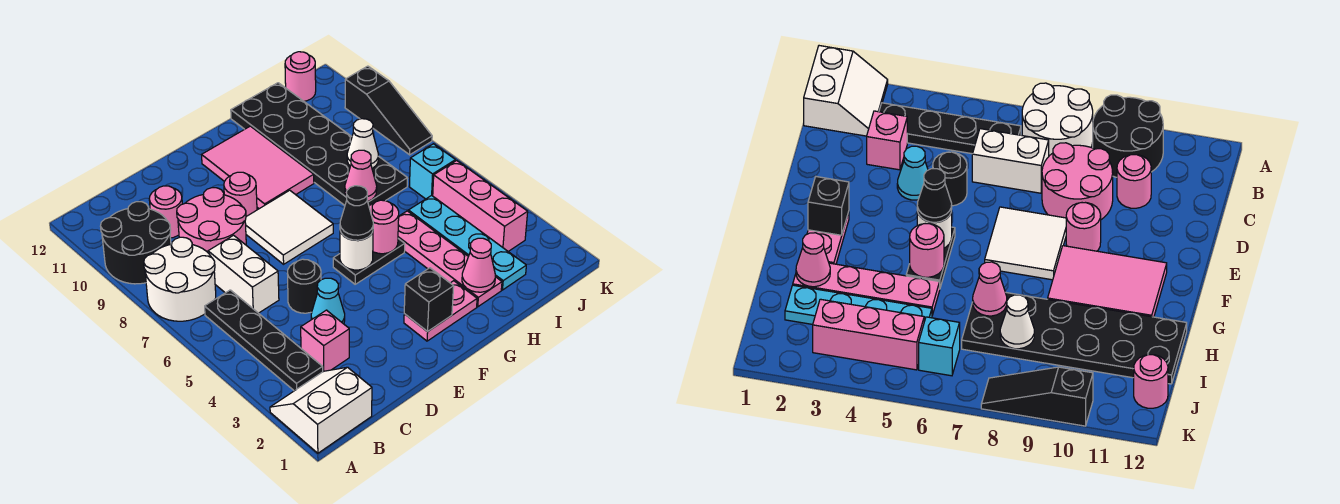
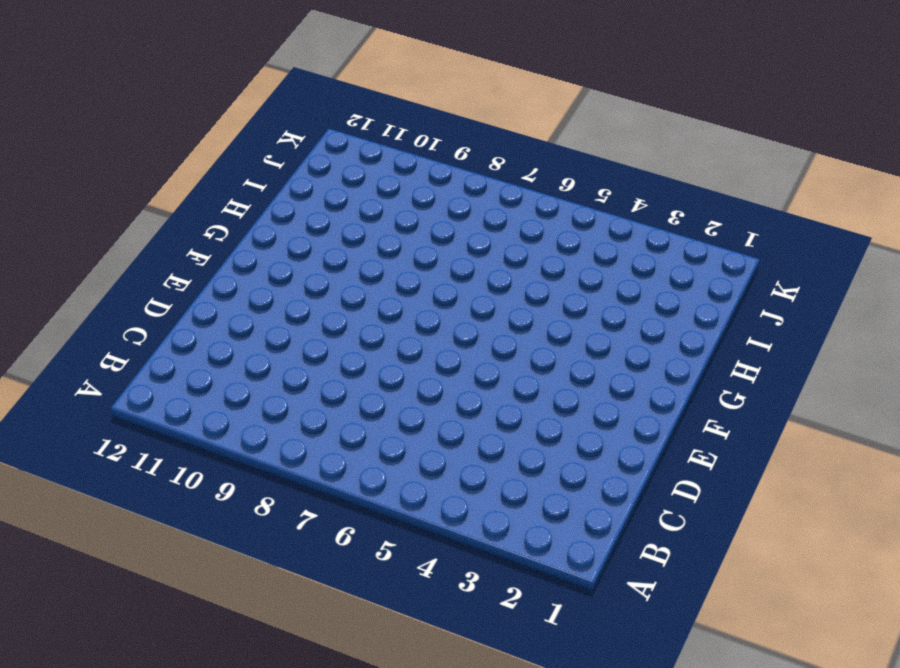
none -> white 2x2 slope [270,367,372,453]
none -> white 2x2 round brick [144,237,216,321]
none -> black 2x2 round brick [101,202,171,284]

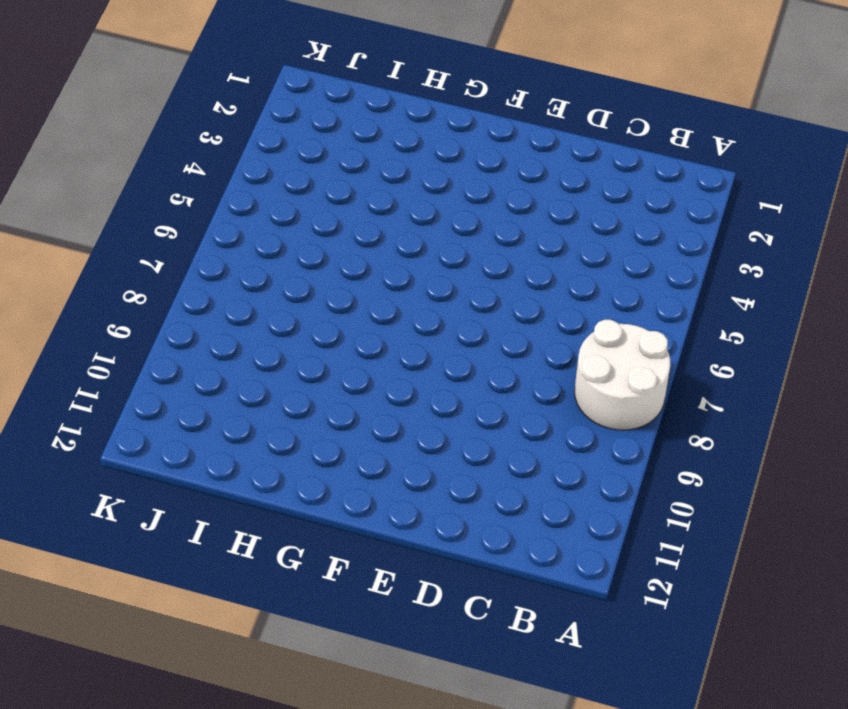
none -> white 2x2 slope [270,367,372,453]
none -> black 2x2 round brick [101,202,171,284]
none -> black 1x4 plate [205,290,323,391]

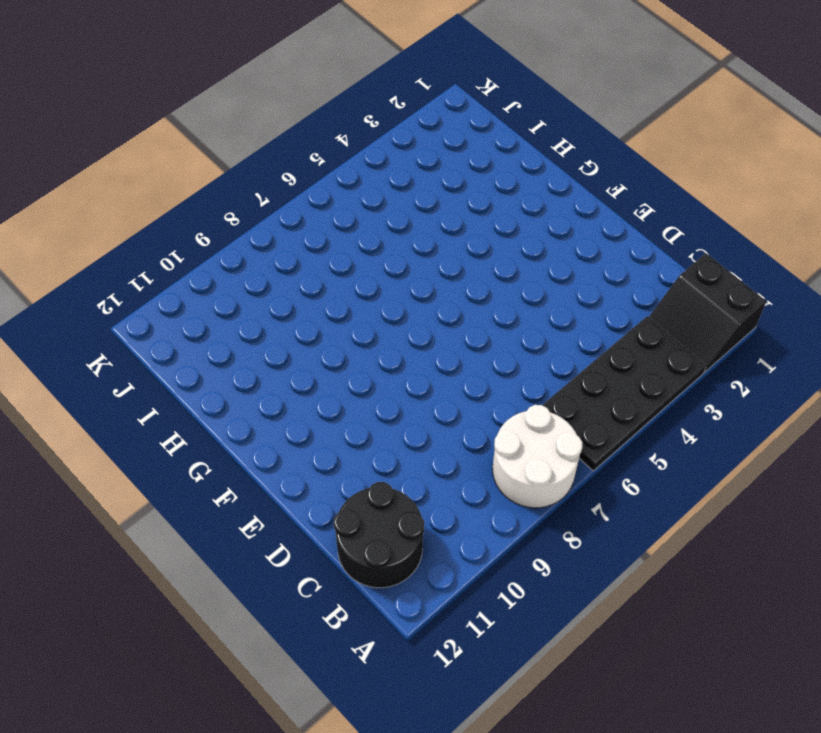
black 2x2 slope [649,253,766,372] -> white 2x2 slope [270,367,372,453]
black 2x4 plate [542,316,706,471] -> black 1x4 plate [205,290,323,391]
black 2x2 round brick [334,482,424,588] -> black 2x2 round brick moved to [101,202,171,284]
none -> pink 1x1 brick [301,310,349,371]
none -> white 1x2 brick [208,235,279,313]
none -> pink 2x2 round brick [177,188,246,252]

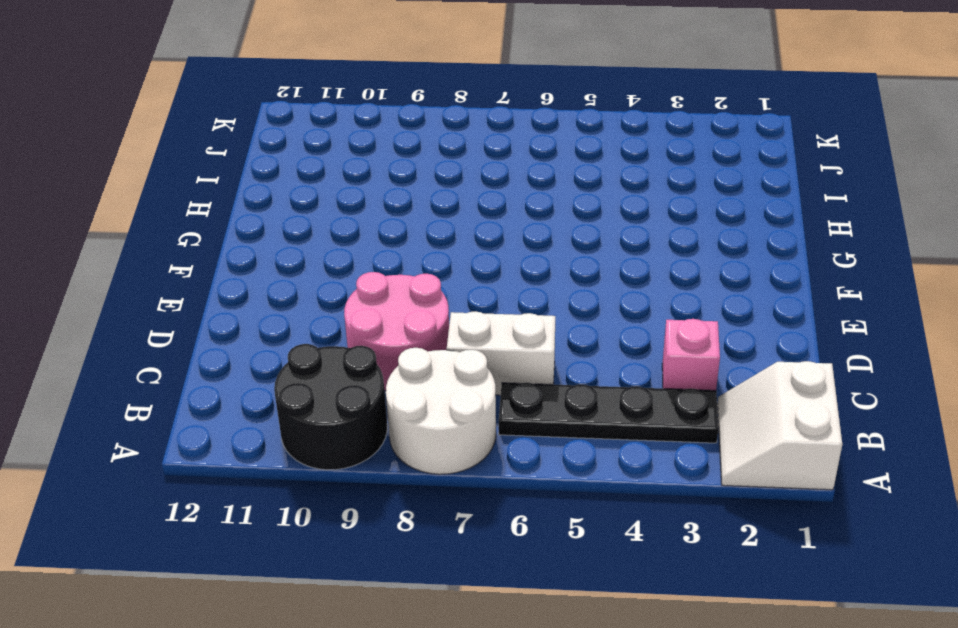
none -> pink 1x1 round brick [149,186,182,238]
none -> cyan 1x1 cone [311,278,345,324]
none -> black 1x1 round brick [288,259,321,313]

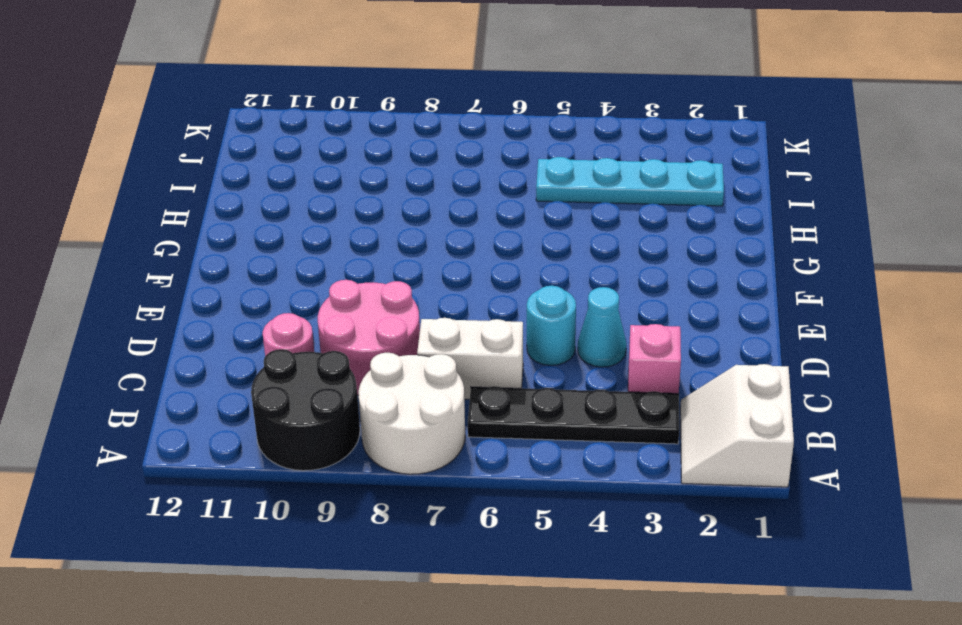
cyan 1x1 round brick [527,286,576,365] -> black 1x1 round brick [288,259,321,313]
none -> white 2x2 tile [245,190,333,264]
none -> pink 1x1 round brick [224,172,257,216]
none -> pink 1x2 plate [404,281,477,341]

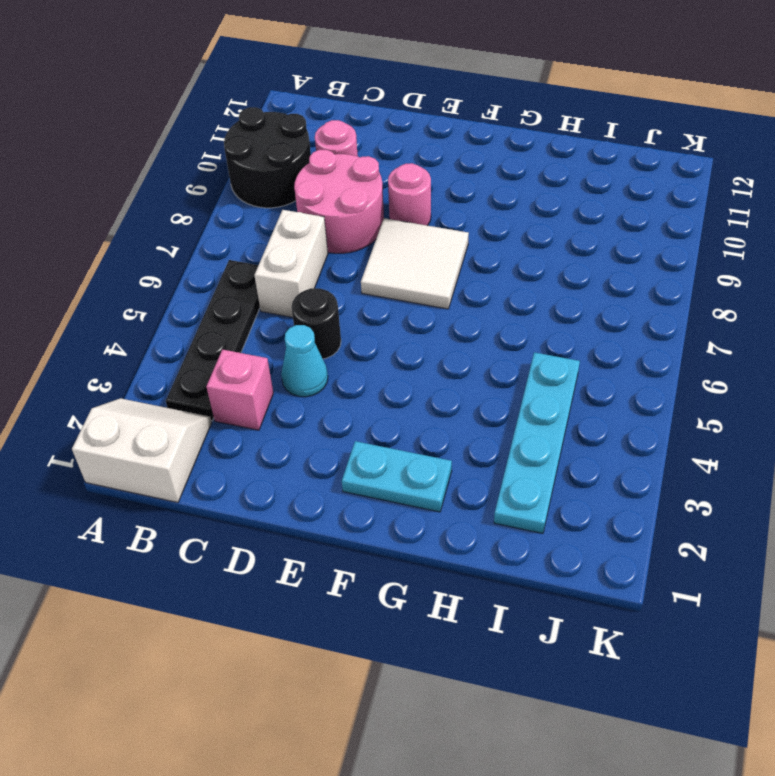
cyan 1x2 plate [342,441,452,512] -> pink 1x2 plate [404,281,477,341]
none -> white 2x2 round brick [144,237,216,321]
none -> black 1x2 plate [333,239,405,284]
none -> pink 2x3 tile [202,126,314,209]

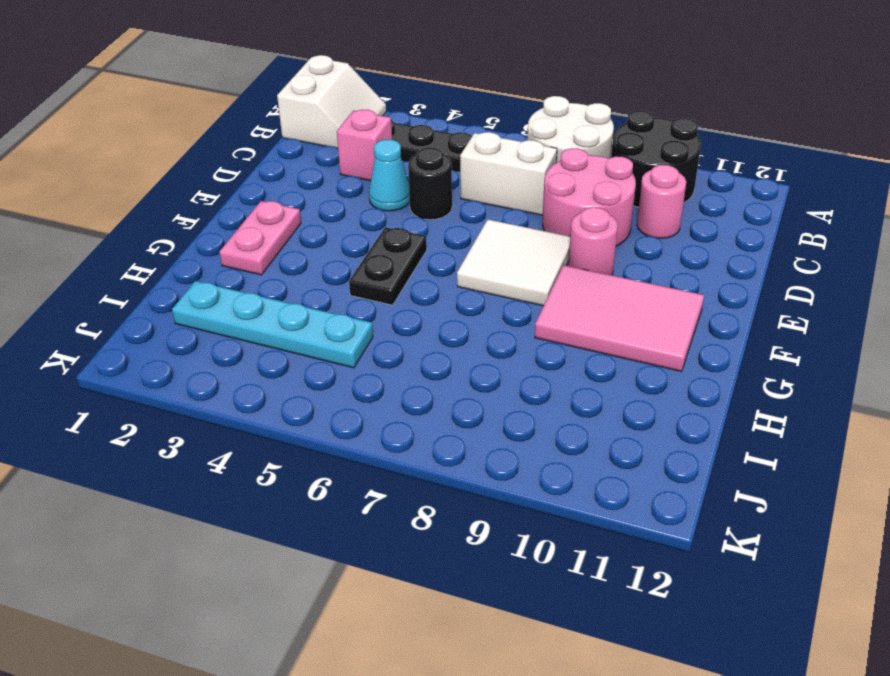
none -> pink 1x4 plate [398,211,502,307]
none -> black 2x6 plate [231,83,408,206]
none -> pink 1x3 brick [433,161,528,252]

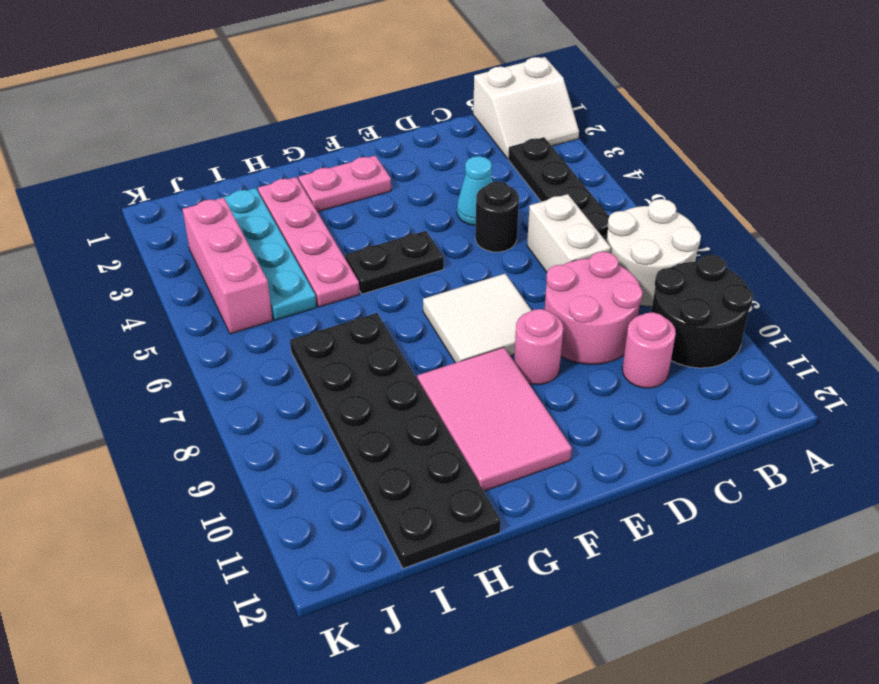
none -> pink 1x1 brick [301,310,349,371]
none -> cyan 1x1 brick [409,144,456,199]
none -> pink 1x1 round brick [285,52,316,101]

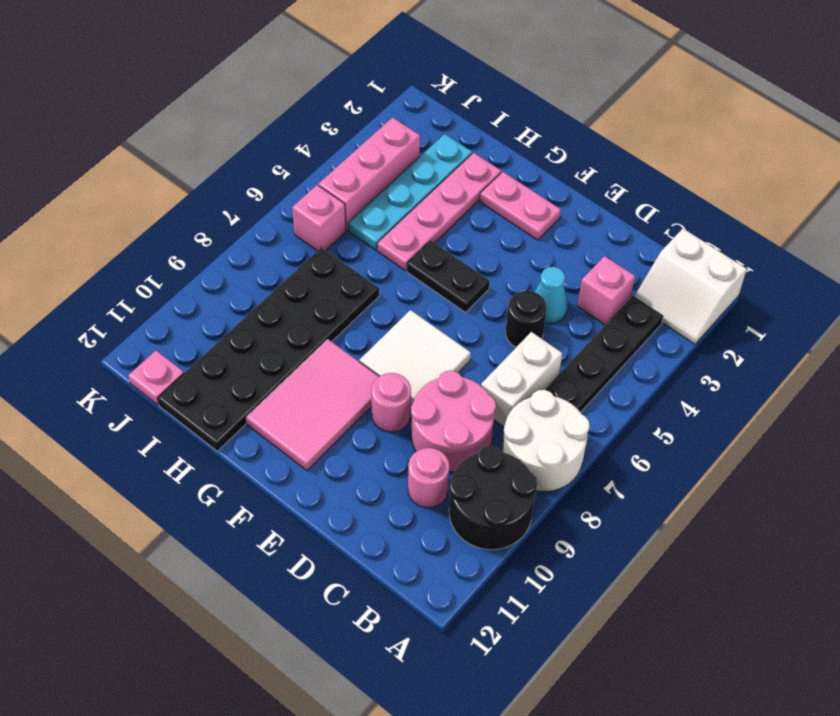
pink 1x1 brick [292,185,346,251] -> cyan 1x1 brick [409,144,456,199]
pink 1x1 plate [128,351,184,405] -> pink 1x1 round brick [285,52,316,101]
none -> black 1x3 slope [345,66,432,155]
none -> black 1x1 brick [404,268,454,332]
none -> white 1x1 round brick [340,231,373,270]

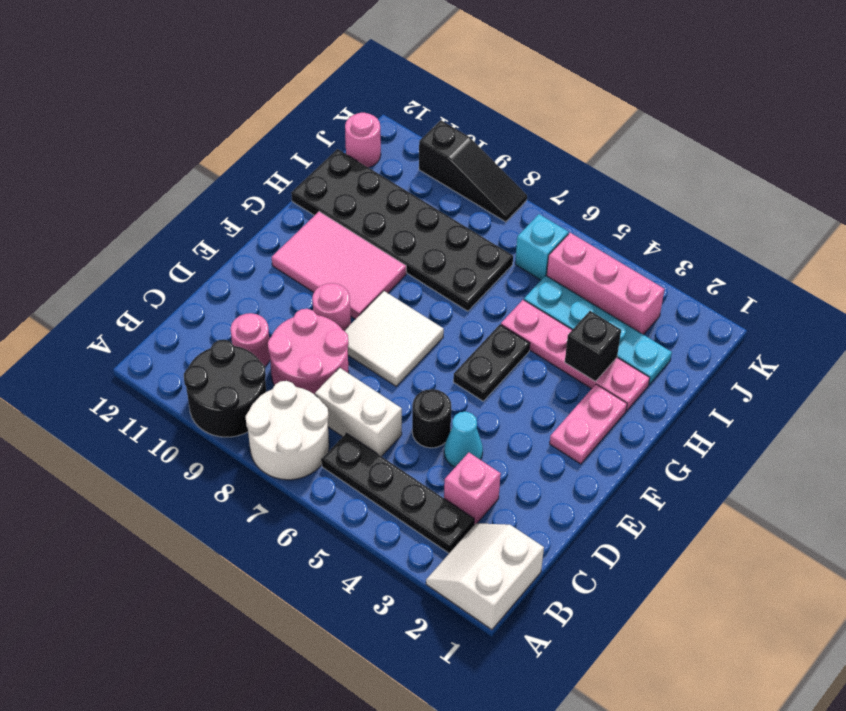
black 1x1 brick [565,311,621,381] -> black 1x1 brick moved to [404,268,454,332]
none -> white 1x1 round brick [340,231,373,270]
none -> pink 1x1 round brick [369,200,399,254]
none -> pink 1x1 cone [462,238,495,292]

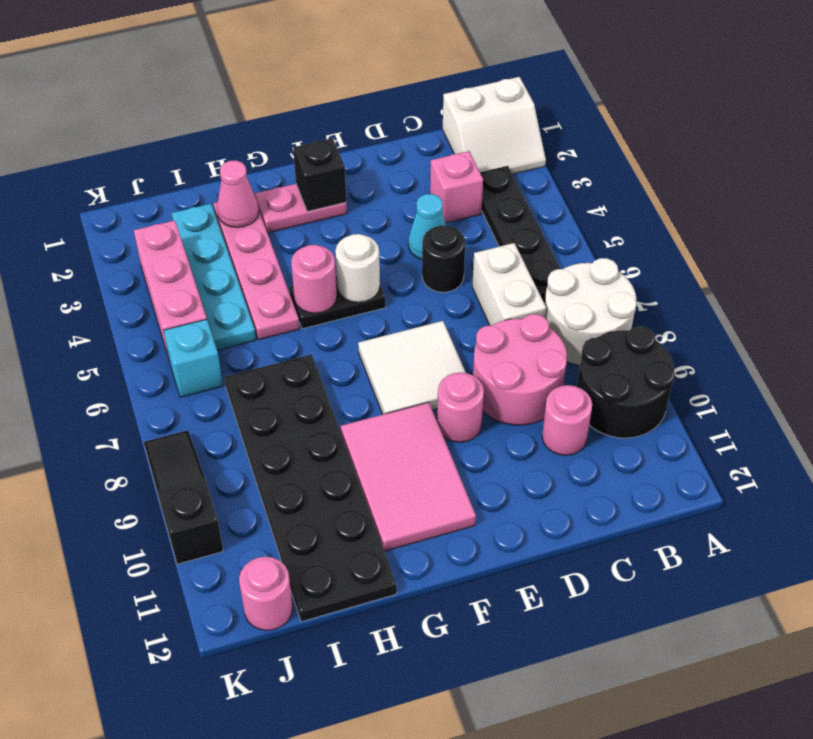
none -> pink 1x1 cone [345,150,377,201]
none -> white 1x1 cone [347,119,378,168]
none -> black 1x1 cone [340,186,373,240]

